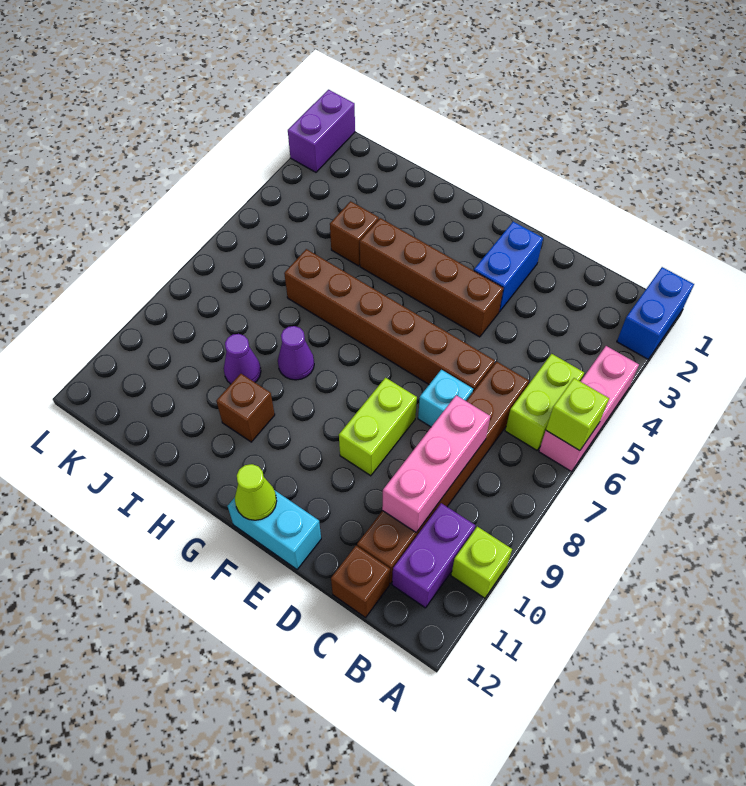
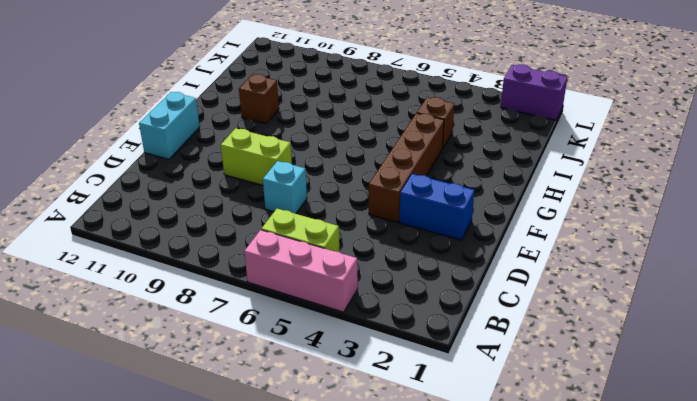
none -> blue 1x2 brick [617,267,694,359]
none -> lime 1x1 brick [451,527,512,598]
none -> purple 1x2 brick [392,503,475,608]

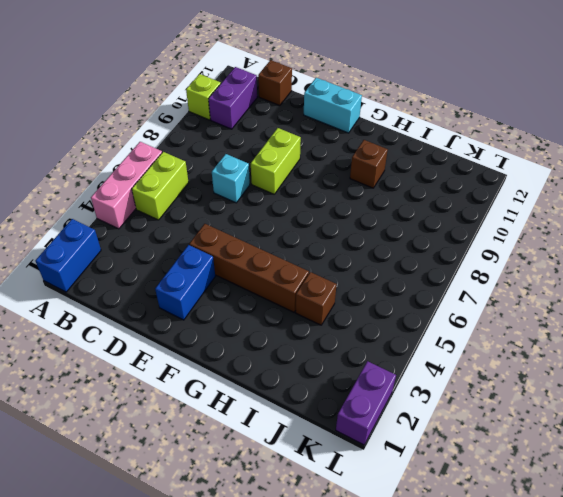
none -> brown 1x6 brick [357,362,529,584]
none -> brown 1x6 brick [284,249,495,392]
none -> purple 1x1 cone [278,326,314,380]

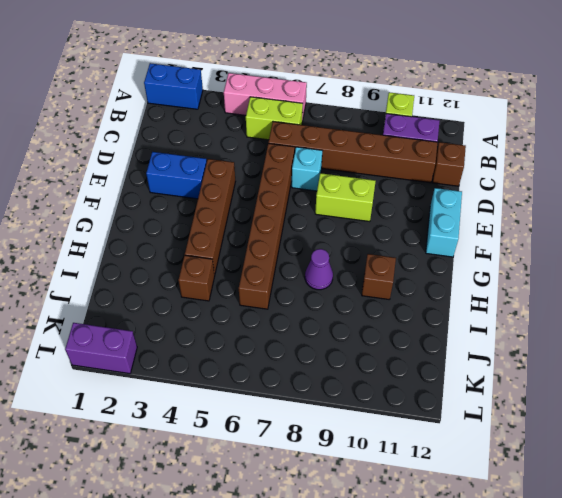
none -> purple 1x1 cone [224,334,261,384]
none -> lime 1x1 brick [546,378,609,451]
none -> pink 1x3 brick [382,395,490,533]

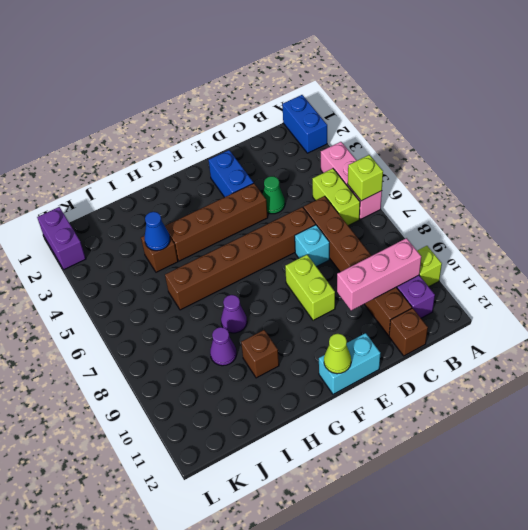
pink 1x3 brick [337,238,421,311] -> pink 1x3 brick turned to [382,395,490,533]
green 1x1 cone [263,176,285,214] -> none
blue 1x1 cone [145,212,170,251] -> none

